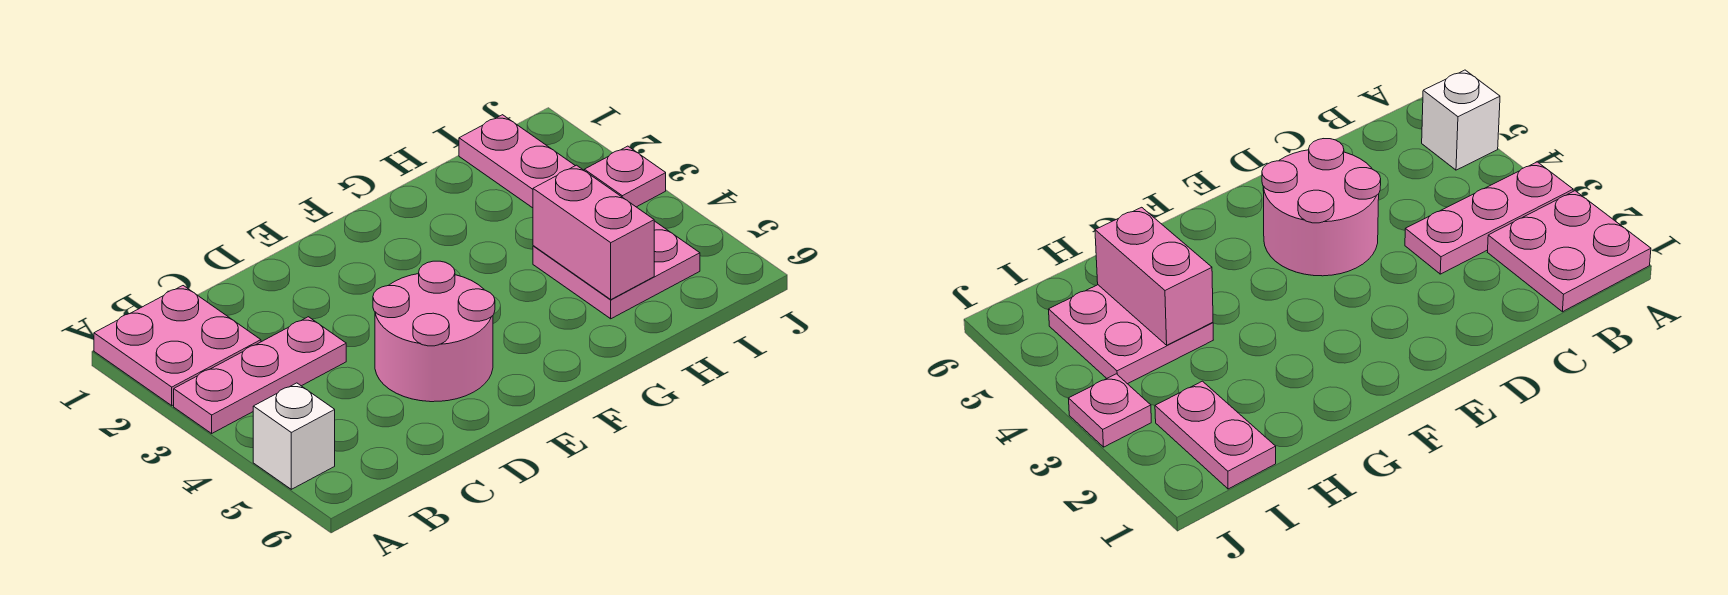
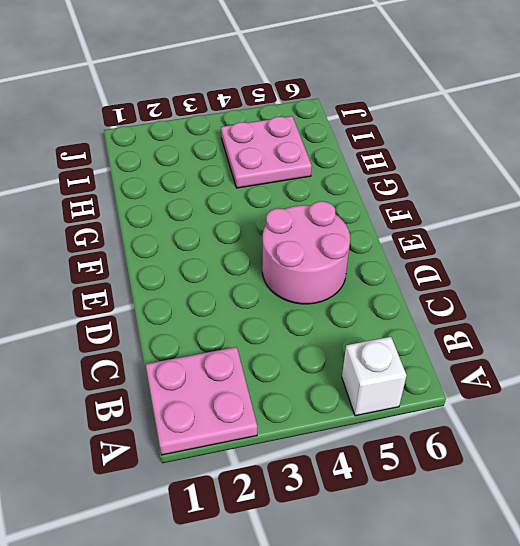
none -> pink 1x3 plate [174,317,346,433]
none -> pink 1x2 plate [459,115,575,208]

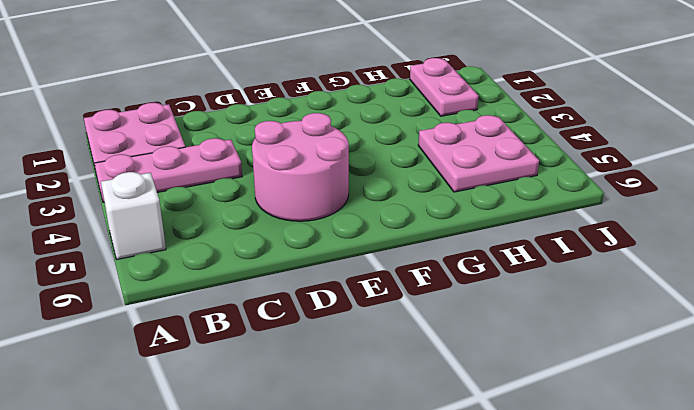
none -> pink 1x1 plate [584,146,666,207]
none -> pink 1x2 brick [533,165,654,299]

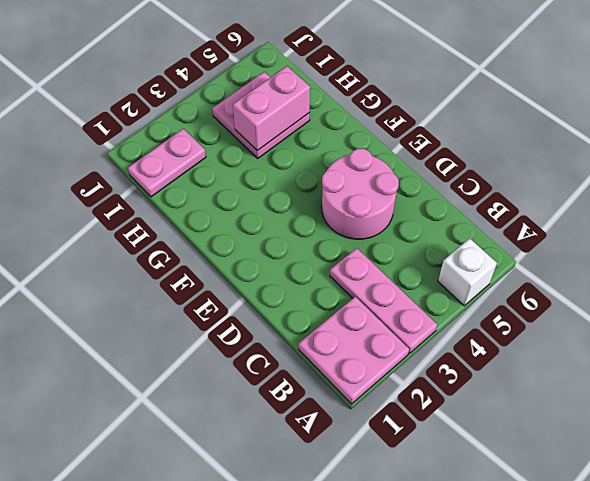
none -> pink 1x1 plate [584,146,666,207]

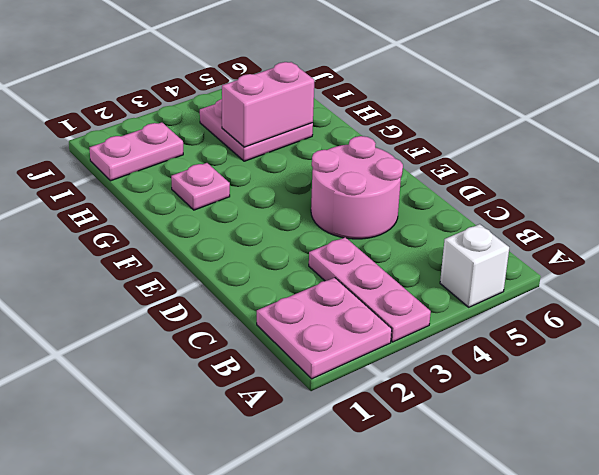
pink 1x1 plate [171,163,230,210] -> pink 1x1 plate moved to [584,146,666,207]

